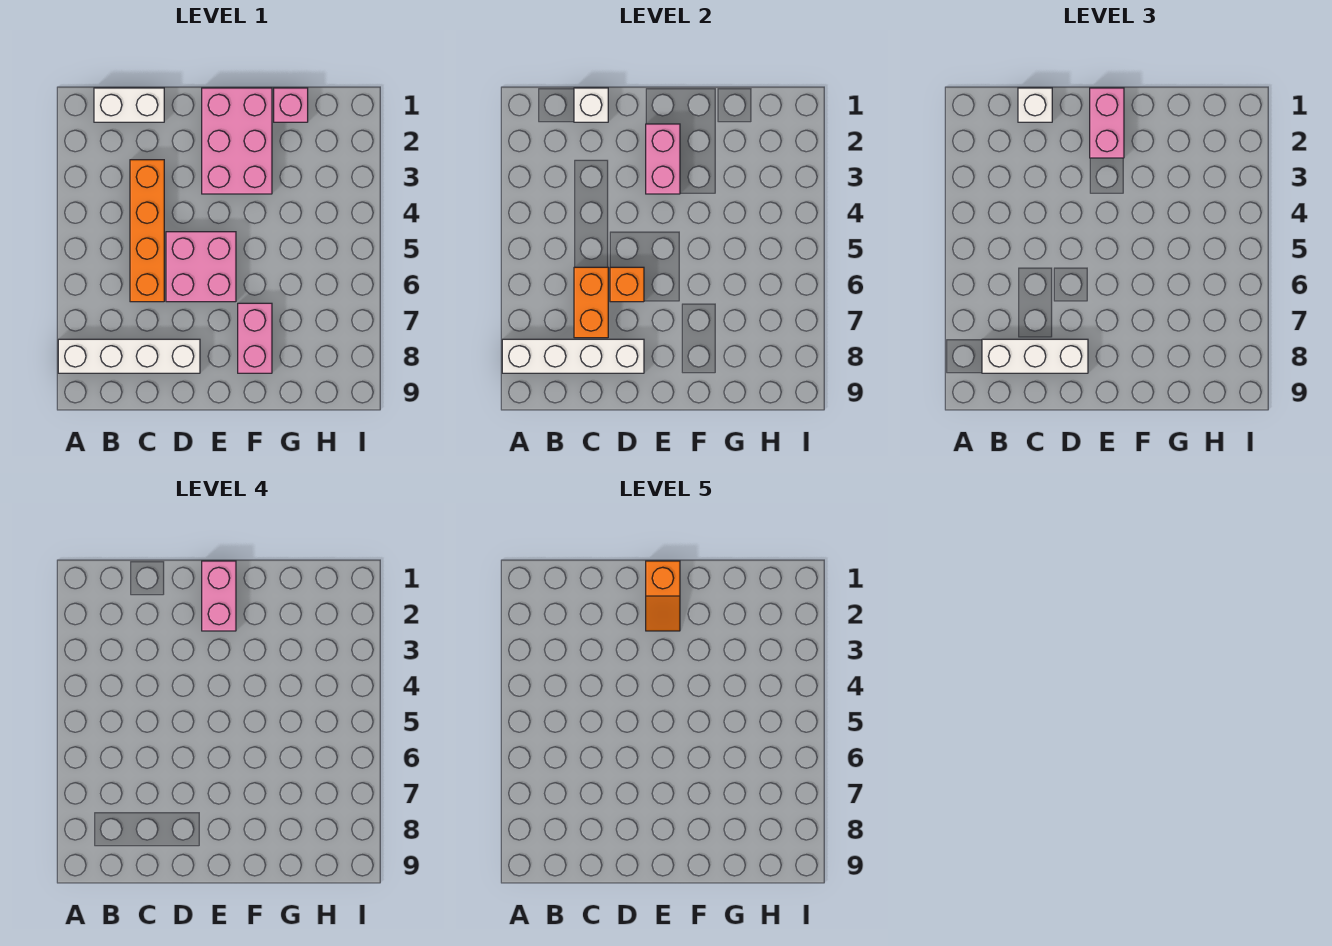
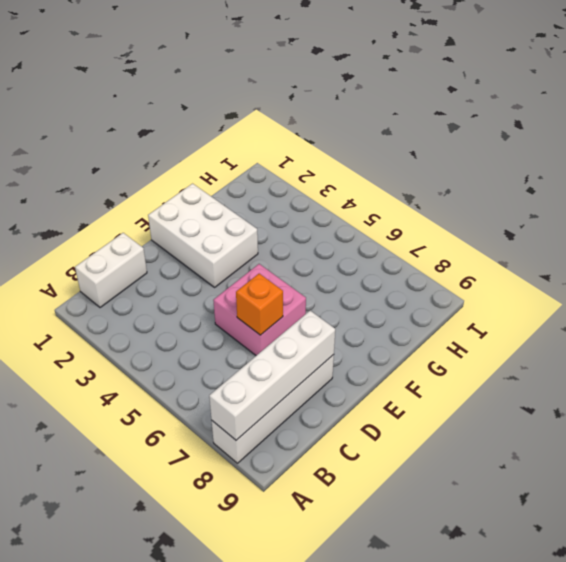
white 2x3 brick [148,184,258,287] -> pink 2x3 brick [202,88,272,194]
none -> orange 1x4 brick [130,160,164,302]
none -> pink 1x2 brick [238,303,272,373]
none -> pink 1x1 brick [274,88,308,122]

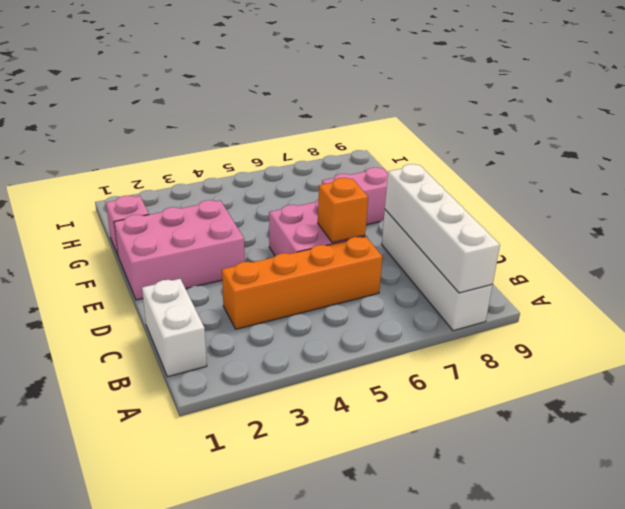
none -> white 1x1 brick [574,88,608,122]
none -> orange 1x2 brick [574,267,608,338]
none -> pink 1x2 brick [646,124,680,194]

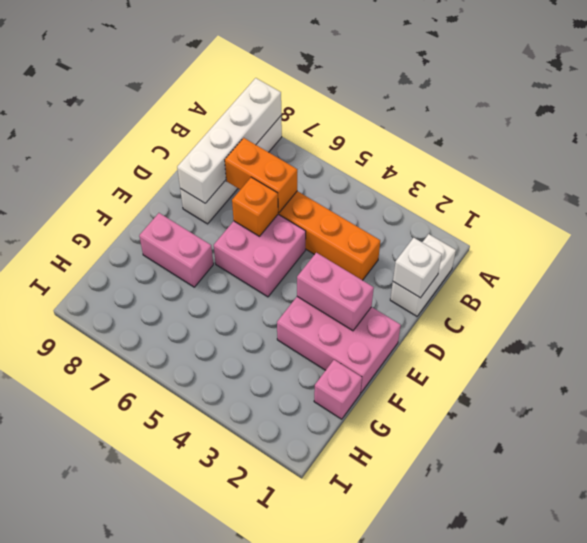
none -> white 1x3 brick [982,339,1088,373]
none -> white 1x1 brick [1018,88,1052,122]
none -> pink 1x2 brick [1090,88,1124,158]

